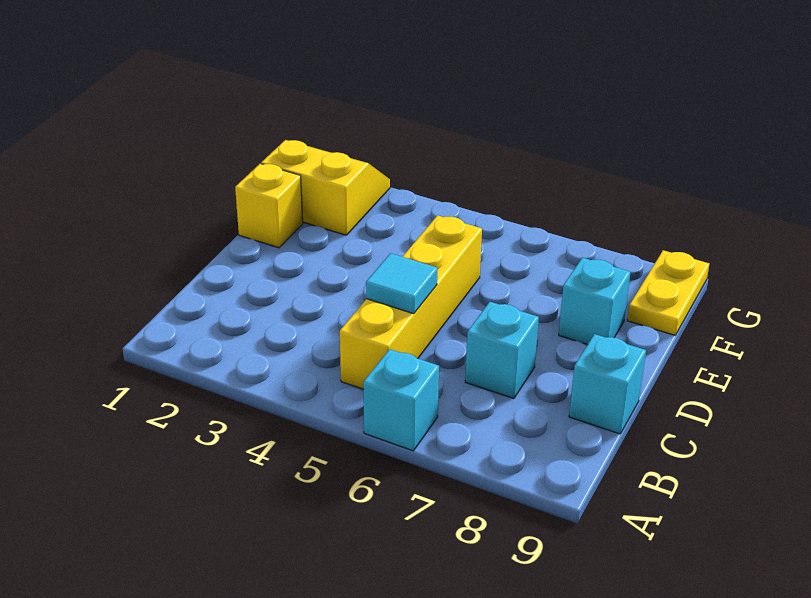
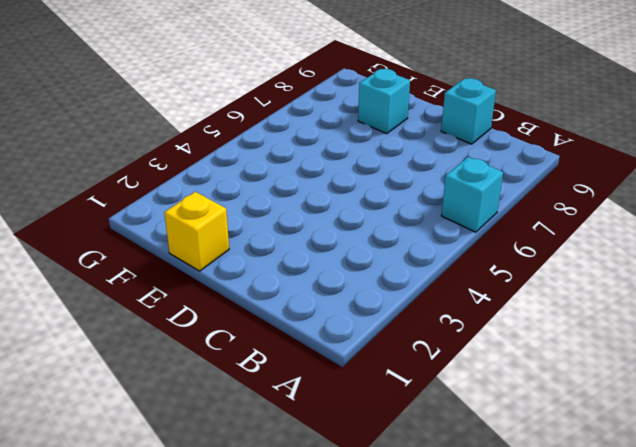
none -> yellow 1x4 brick [340,215,482,389]
none -> cyan 1x1 brick [465,302,539,399]

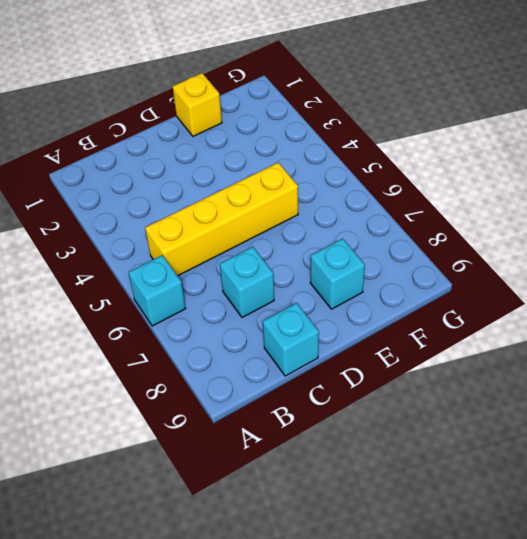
none -> yellow 2x2 slope [261,140,390,235]
none -> yellow 1x2 plate [627,250,709,335]

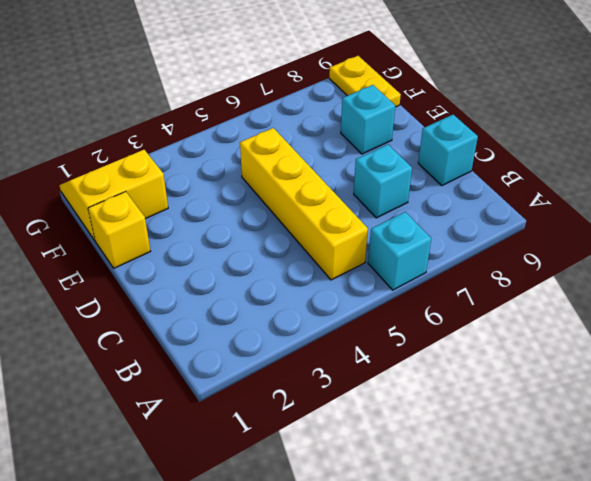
none -> cyan 1x1 tile [366,253,437,314]

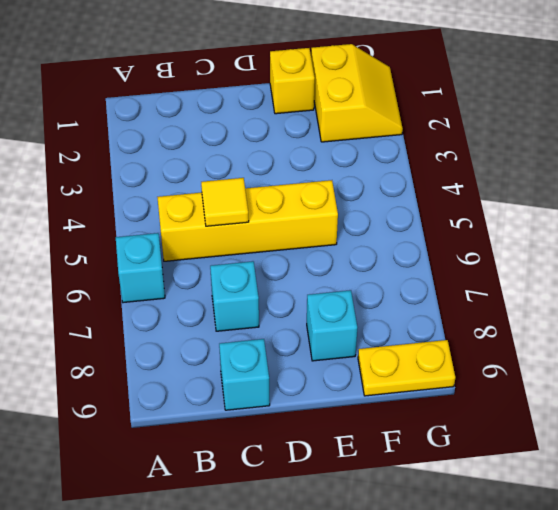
yellow 1x1 tile [201,178,249,226] -> cyan 1x1 tile [366,253,437,314]

